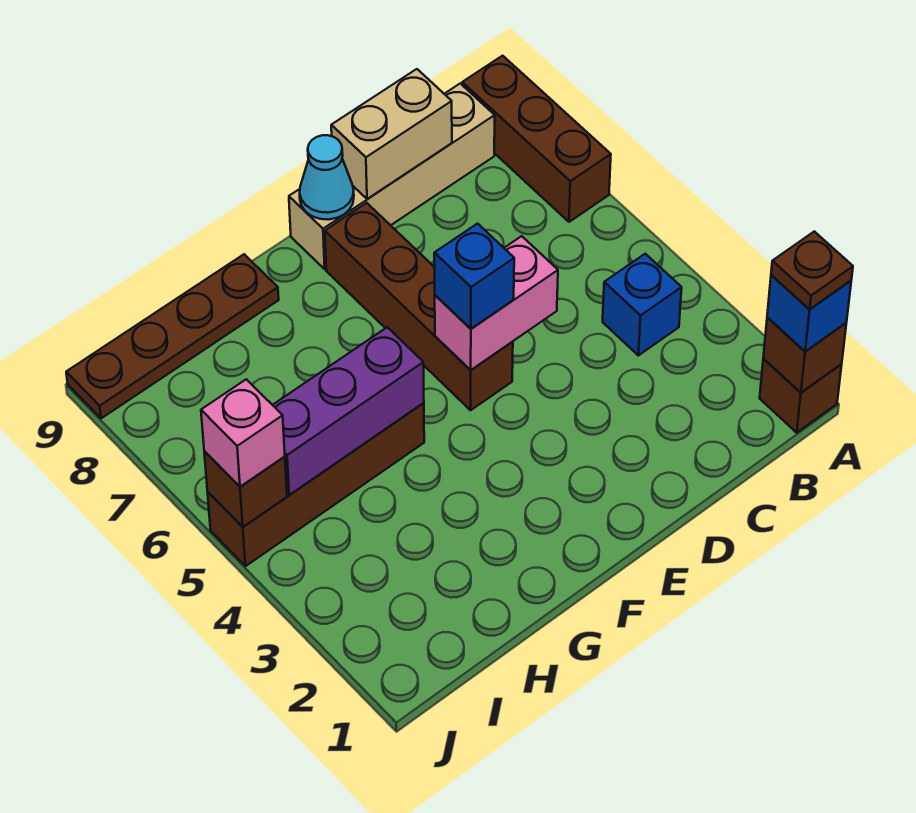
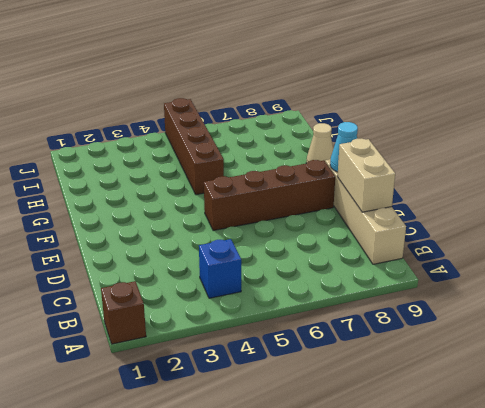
tan 1x1 cone [306,123,333,164] -> brown 1x4 plate [66,254,279,418]
none -> brown 1x3 brick [462,56,611,222]
none -> brown 1x1 brick [763,318,846,392]
none -> pink 1x2 brick [435,236,558,370]

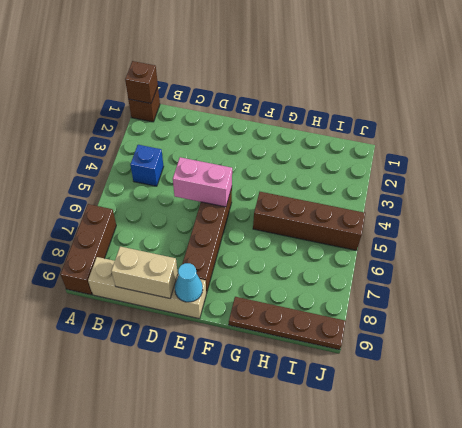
none -> purple 1x3 brick [273,327,424,495]
none -> brown 1x1 brick [204,451,287,527]
none -> blue 1x1 brick [767,275,851,352]

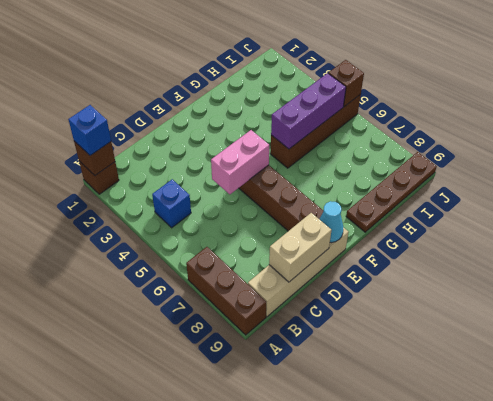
none -> blue 1x1 brick [434,224,514,329]
none -> pink 1x1 brick [201,379,285,487]
none -> brown 1x1 plate [771,231,853,309]

